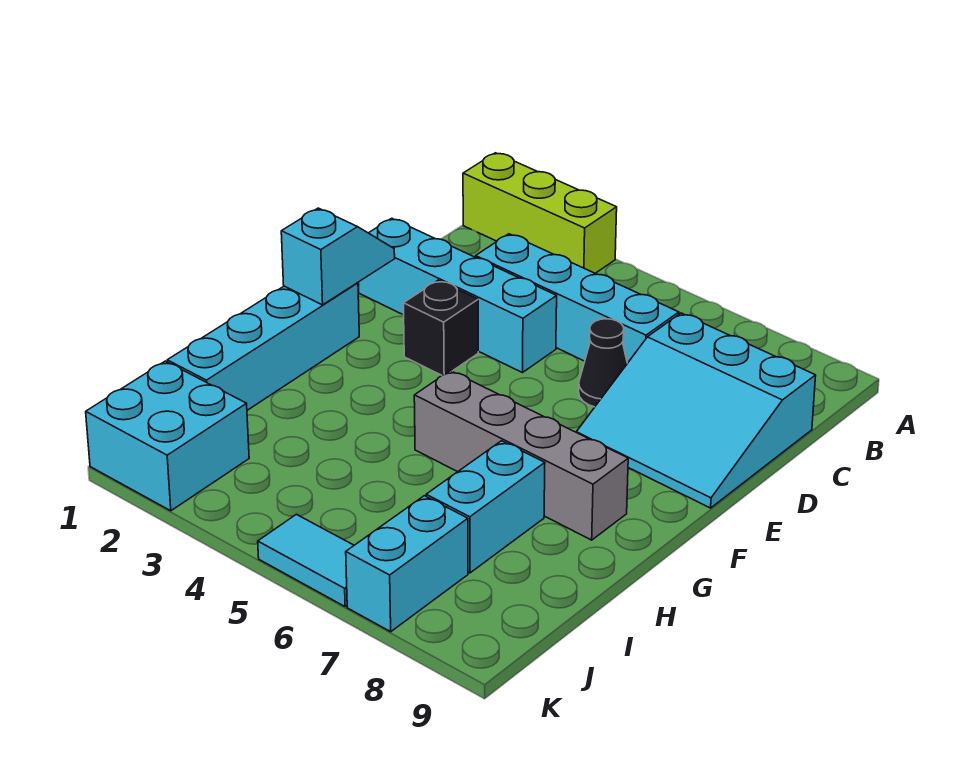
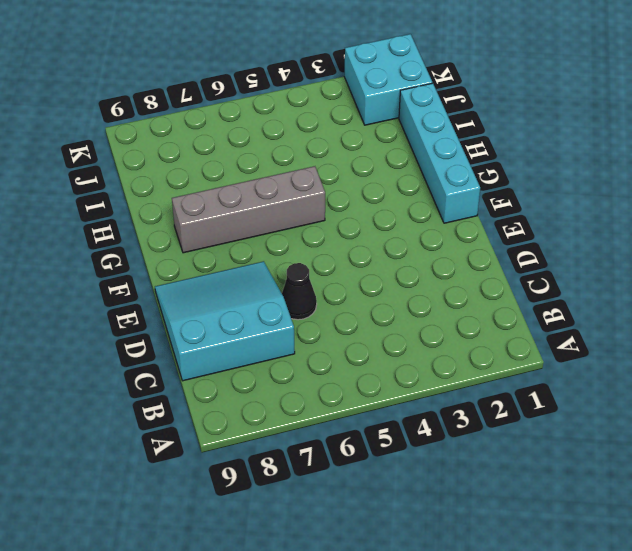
none -> lime 1x3 brick [463,153,617,273]
none -> cyan 1x4 brick [476,234,679,363]
none -> cyan 1x4 brick [358,218,557,373]

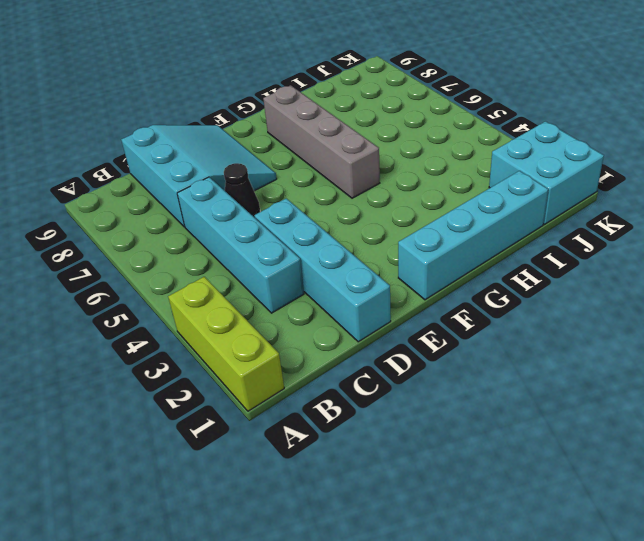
none -> black 1x1 brick [403,280,478,375]
none -> cyan 1x2 brick [426,441,545,573]
none -> cyan 1x2 brick [346,496,468,632]

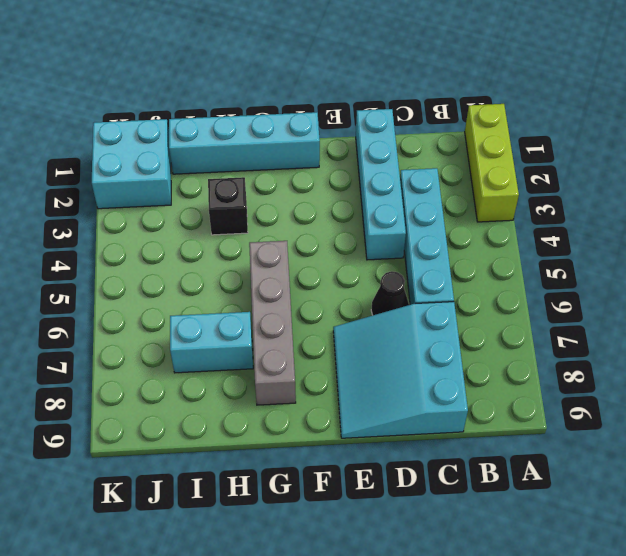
black 1x1 brick [208,177,248,235] -> black 1x1 brick moved to [403,280,478,375]
none -> cyan 1x2 brick [346,496,468,632]
none -> cyan 1x2 tile [258,514,354,606]
none -> cyan 1x2 slope [281,208,395,305]

